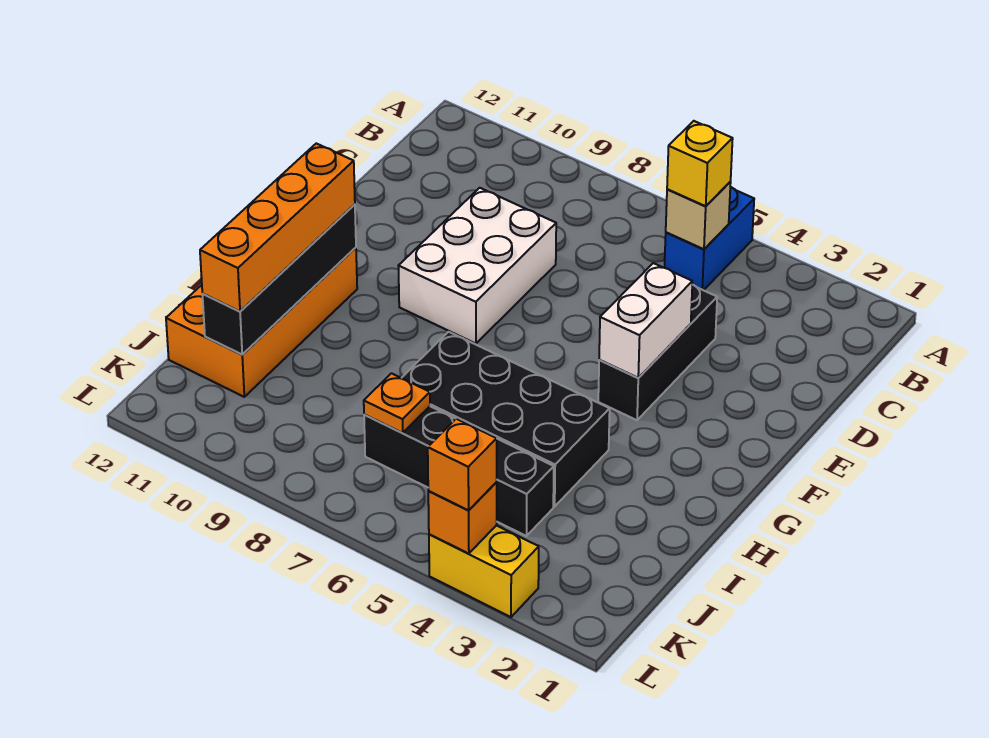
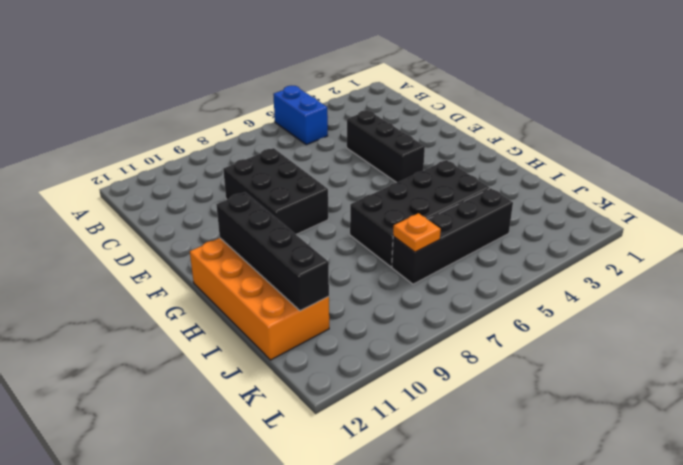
black 2x3 brick [223,148,328,234] -> white 2x3 brick [398,188,556,344]
none -> yellow 1x2 brick [429,525,539,617]
none -> tan 1x1 brick [666,182,731,249]
none -> white 1x2 brick [599,263,692,378]

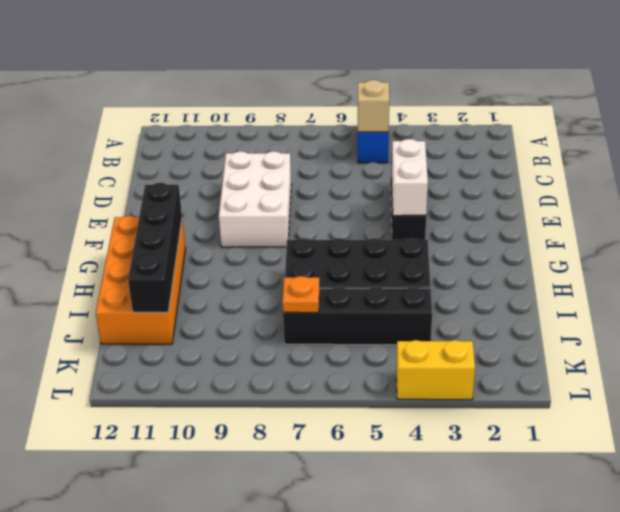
none -> orange 1x1 brick [428,482,497,554]
none -> yellow 1x1 brick [667,121,733,206]
none -> orange 1x4 brick [200,143,355,311]

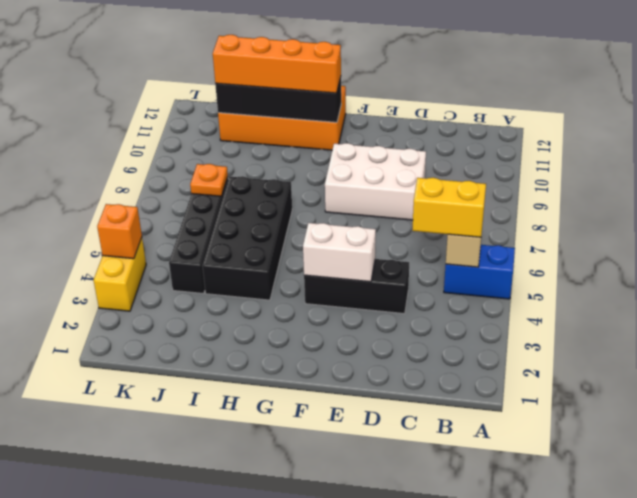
yellow 1x2 brick [412,178,486,237] -> yellow 1x1 brick [667,121,733,206]
none -> orange 1x1 brick [428,419,497,510]

